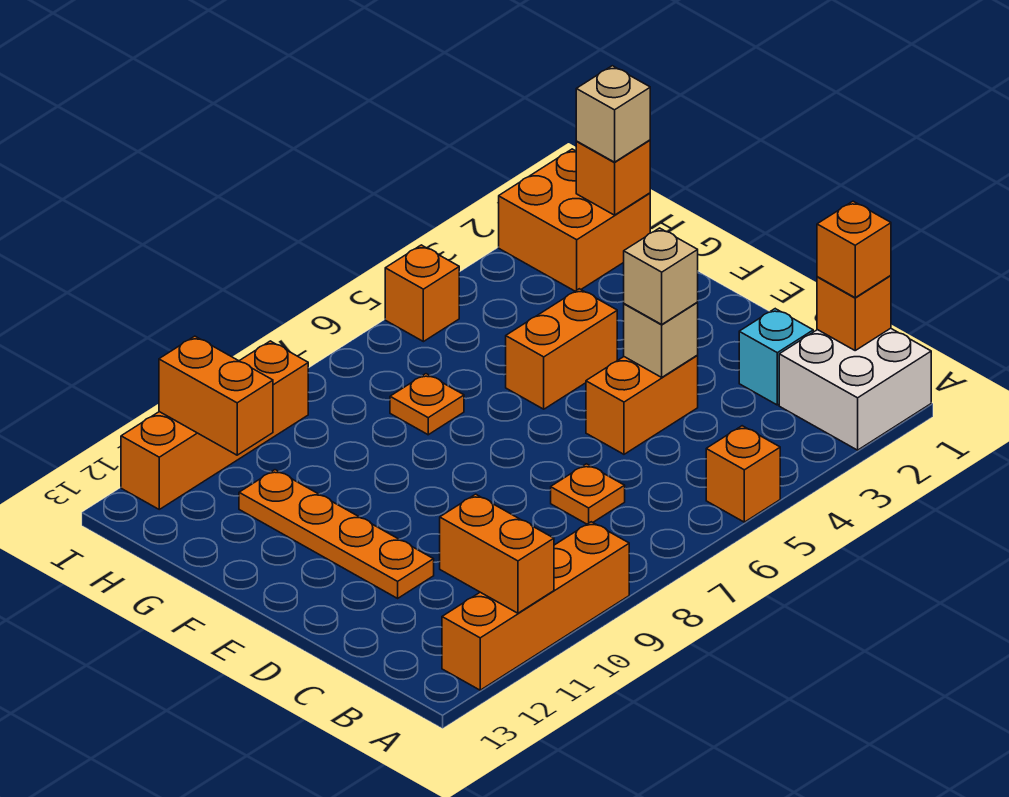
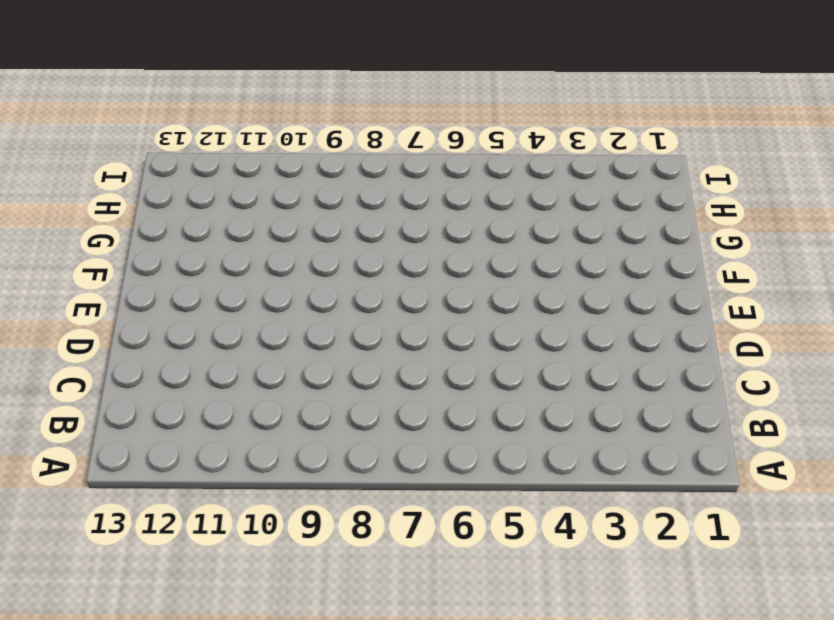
none -> white 2x2 brick [779,328,931,450]
none -> orange 1x1 brick [706,426,780,522]
none -> orange 1x4 brick [442,522,629,690]

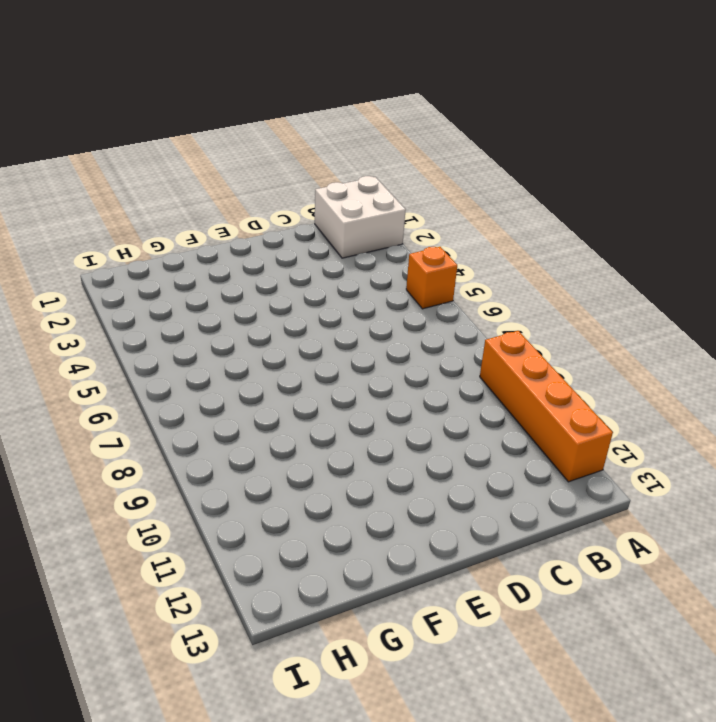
none -> cyan 1x1 brick [739,309,813,405]
none -> orange 1x1 plate [551,464,625,524]
none -> orange 1x2 brick [586,356,698,454]

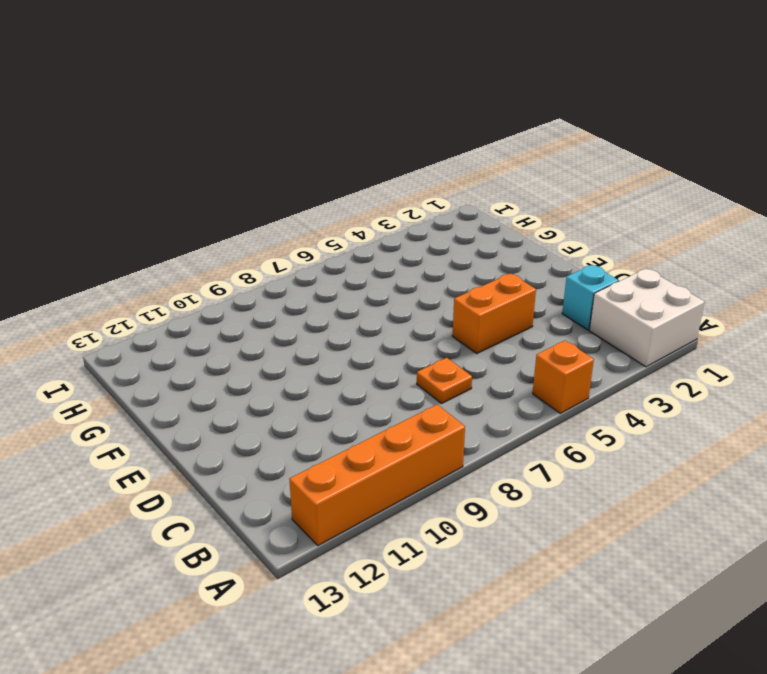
none -> orange 1x4 plate [239,470,434,598]
none -> orange 1x2 brick [506,289,617,409]
none -> orange 1x1 plate [390,374,464,435]

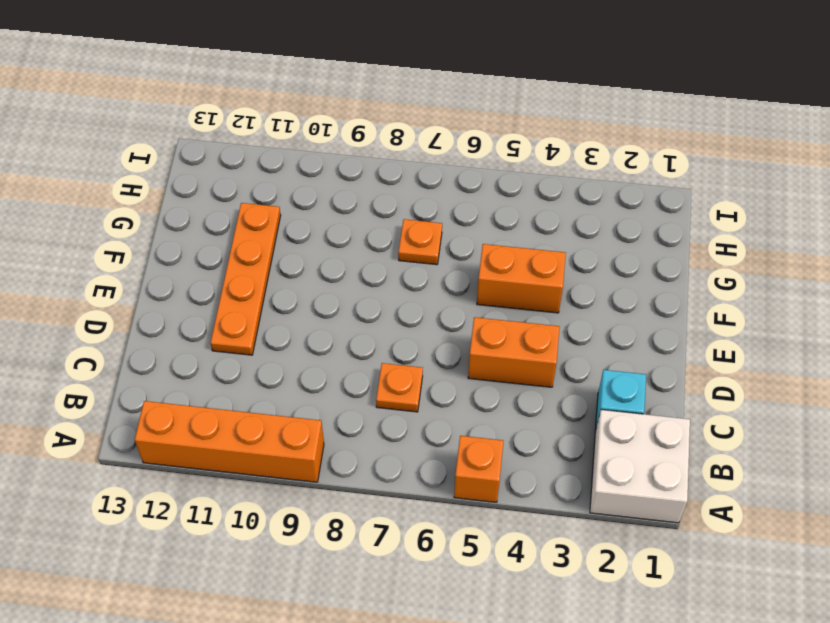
none -> orange 2x2 brick [499,149,650,291]
none -> orange 1x1 brick [385,245,459,342]
none -> orange 1x4 brick [121,341,308,509]

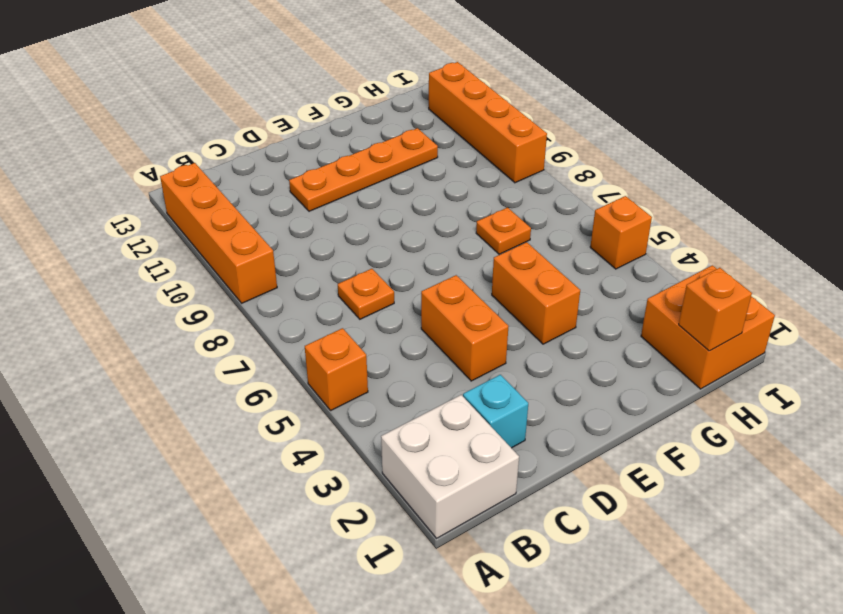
none -> orange 1x2 brick [440,494,554,613]
none -> orange 1x1 brick [817,275,891,350]
none -> tan 1x1 brick [624,303,698,377]

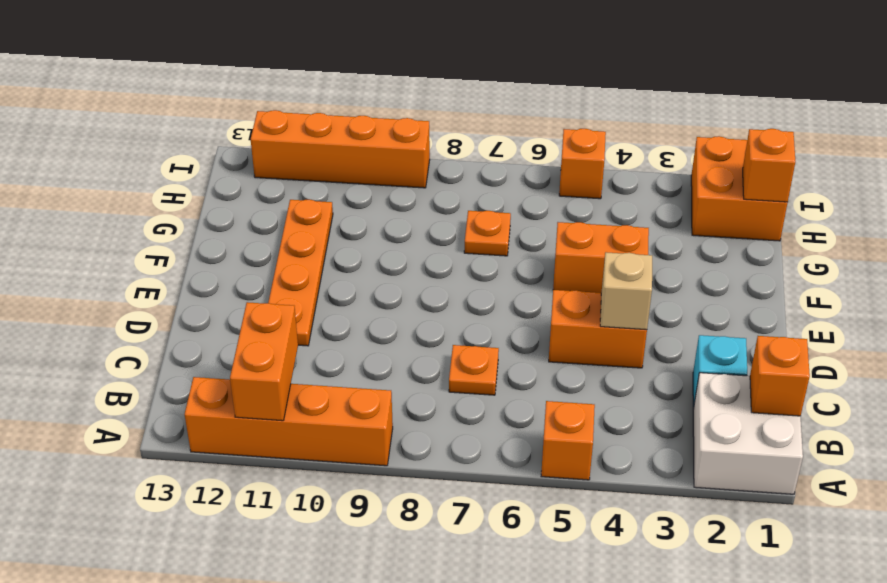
none -> orange 1x2 brick [159,336,273,455]
none -> orange 1x1 brick [817,201,891,298]
none -> tan 1x1 brick [624,228,698,324]

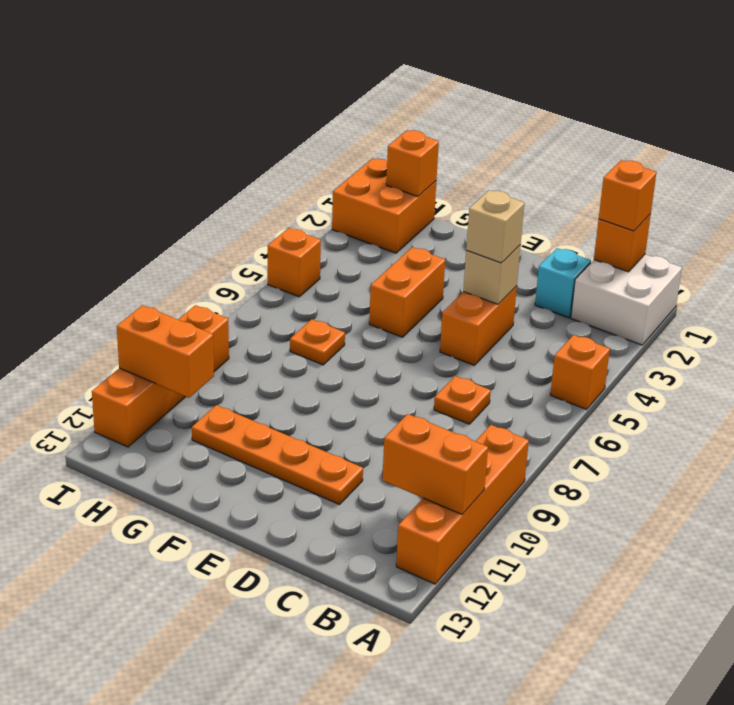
none -> tan 1x1 brick [576,66,650,162]

